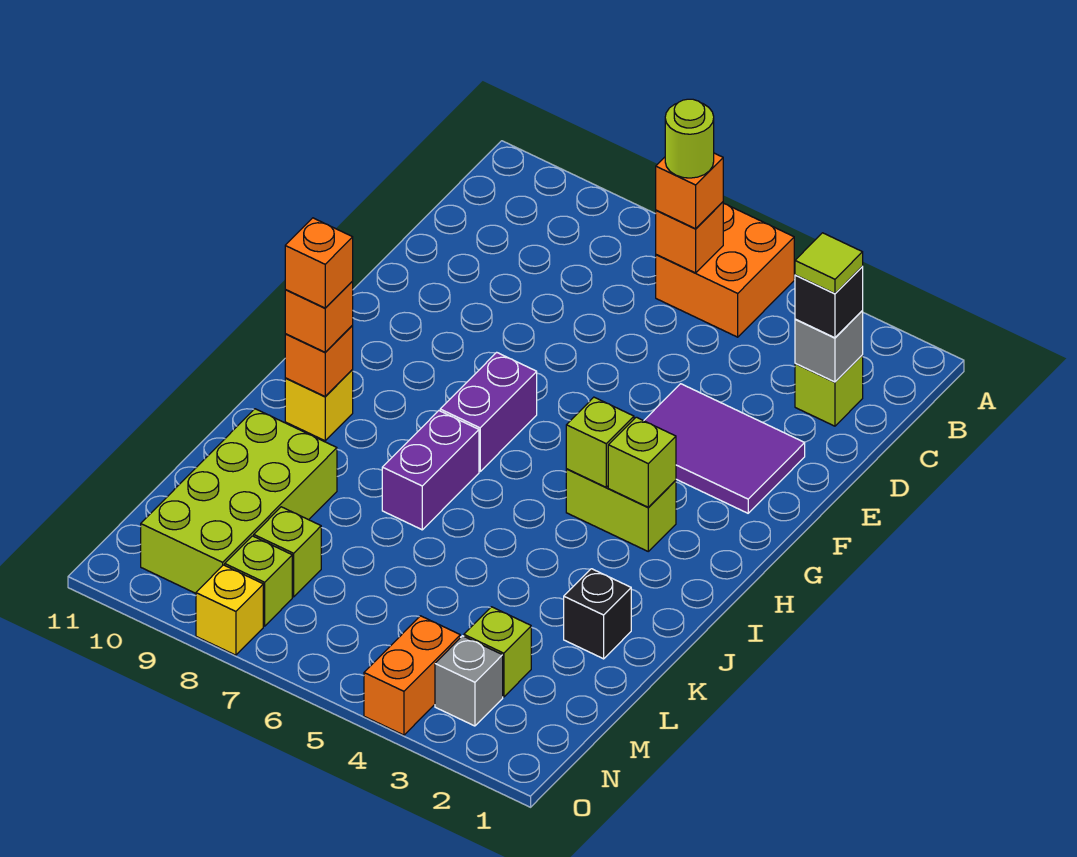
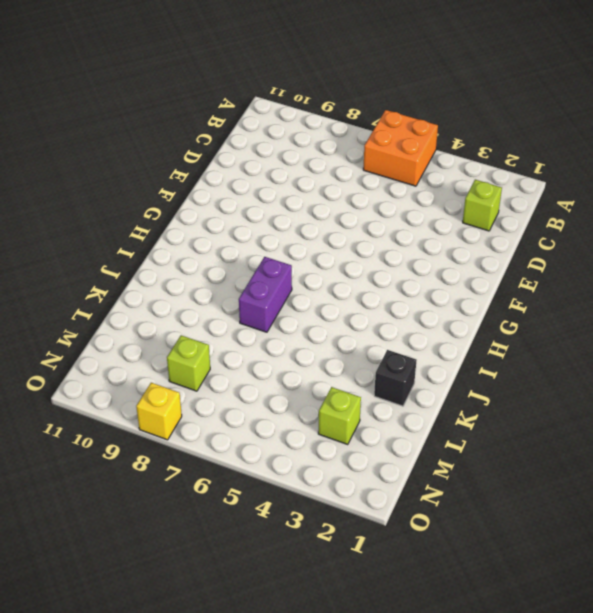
none -> purple 2x3 tile [644,384,805,513]
none -> purple 1x2 brick [440,352,537,471]
none -> lime 1x2 brick [566,469,676,551]

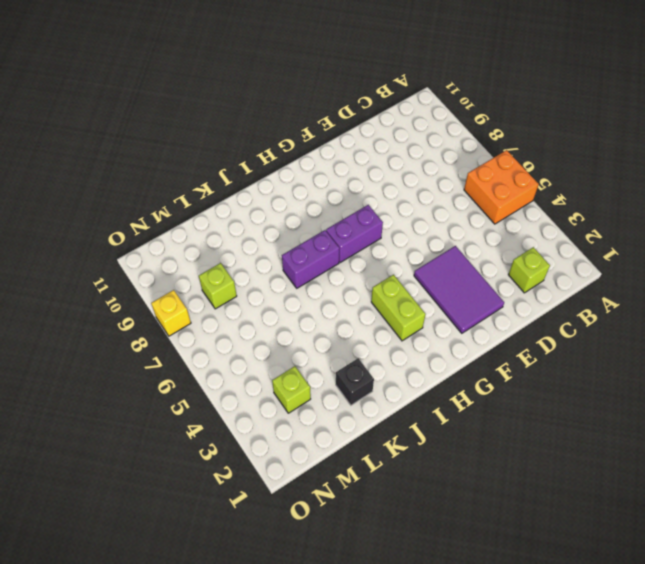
none -> yellow 1x1 brick [285,370,353,441]
none -> lime 2x4 brick [141,409,337,593]
none -> grey 1x1 brick [435,636,503,726]

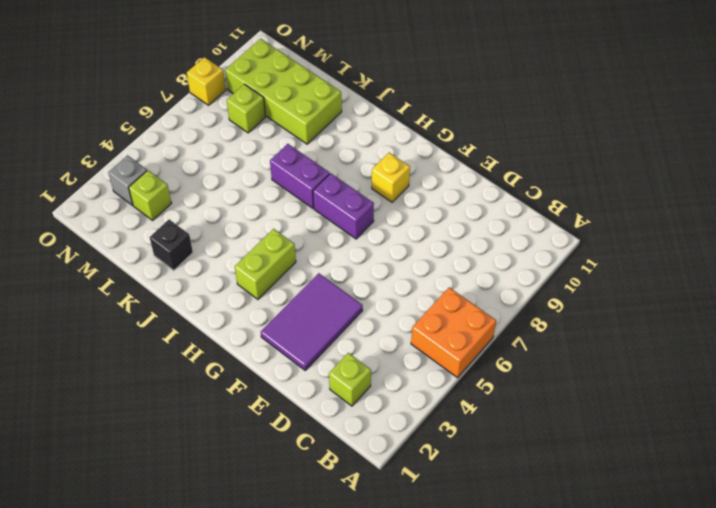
yellow 1x1 brick [372,153,410,202] -> yellow 1x1 brick moved to [285,370,353,441]
none -> orange 1x2 brick [364,616,460,735]
none -> lime 1x1 brick [225,536,292,626]
none -> orange 1x1 brick [656,202,724,273]

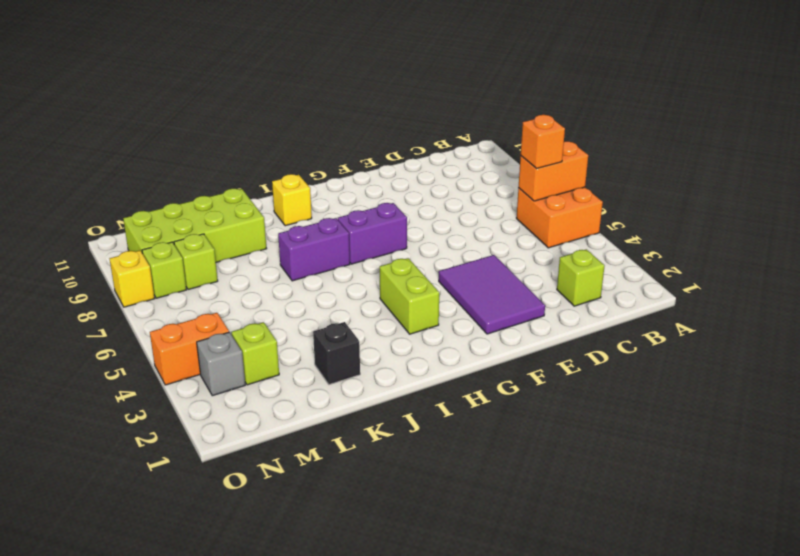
orange 1x2 brick [518,142,588,201] -> orange 1x1 brick [656,202,724,273]
none -> grey 1x1 brick [795,311,863,382]
none -> lime 1x1 brick [608,417,676,507]
none -> lime 1x1 brick [566,397,634,487]

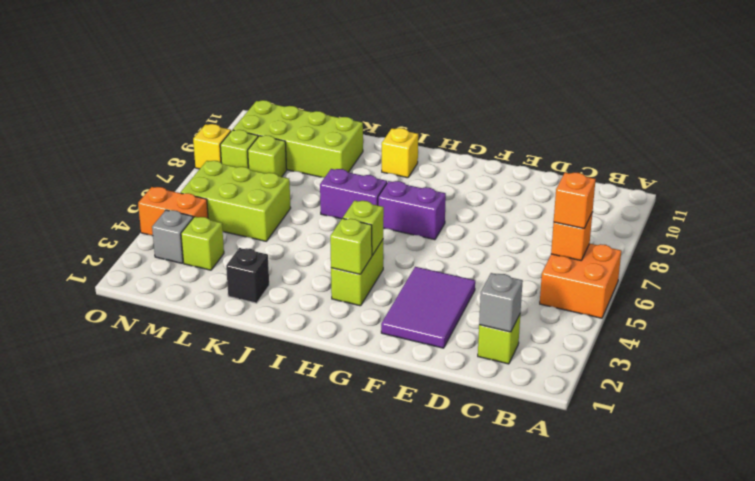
lime 2x3 brick [181,161,291,241] -> none
none -> orange 1x1 brick [285,325,353,397]
none -> black 1x1 brick [795,267,863,338]
none -> orange 1x1 brick [285,281,353,352]

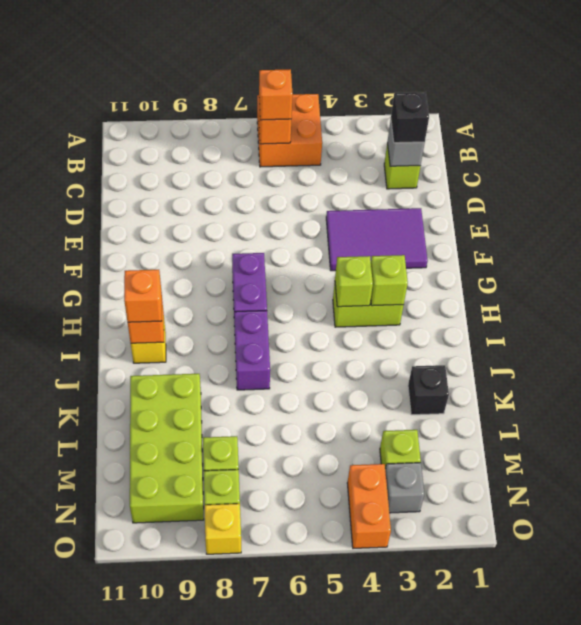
none -> lime 1x1 round brick [665,99,714,178]
none -> lime 1x1 tile [795,233,863,293]
none -> orange 1x1 brick [285,218,353,308]

